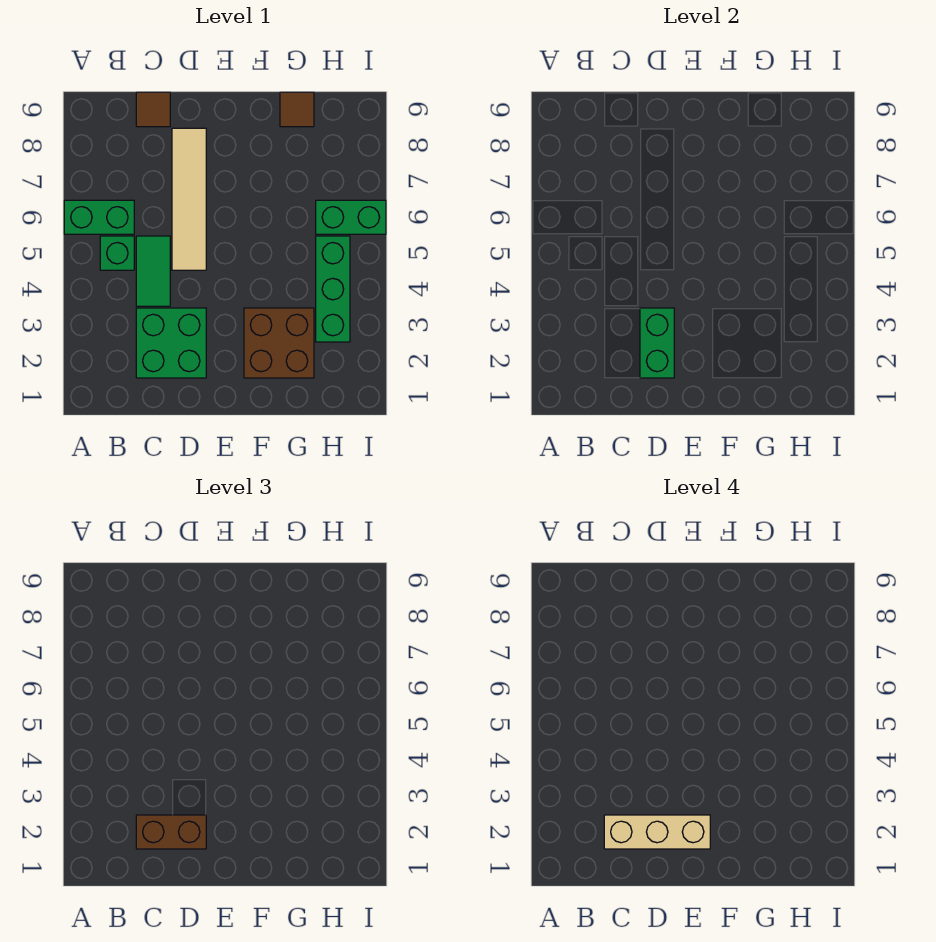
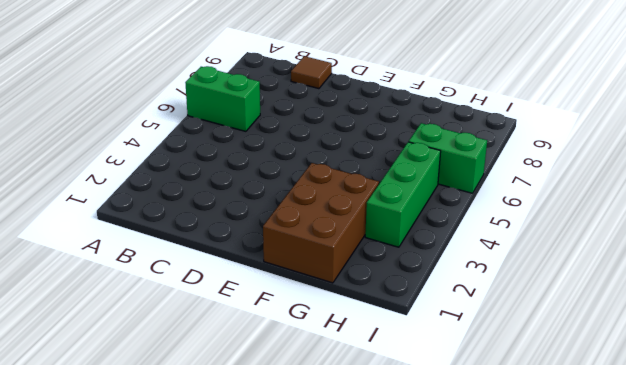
brown 2x3 brick [263,163,379,283] -> brown 2x2 brick [244,308,314,378]
none -> green 1x1 brick [100,236,134,270]
none -> green 2x2 brick [136,308,206,378]
none -> green 1x2 tile [136,236,170,306]

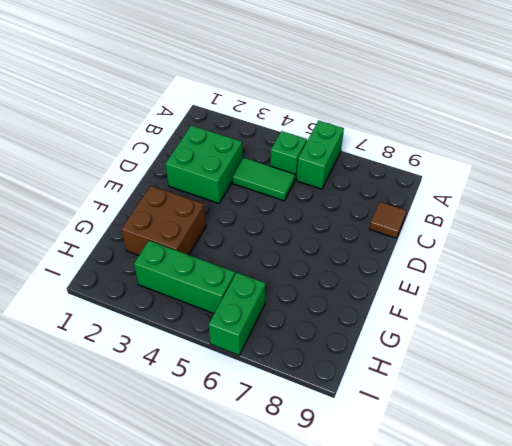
none -> tan 1x4 tile [172,128,206,270]
none -> brown 1x1 tile [280,92,314,127]
none -> green 1x2 brick [640,308,674,378]

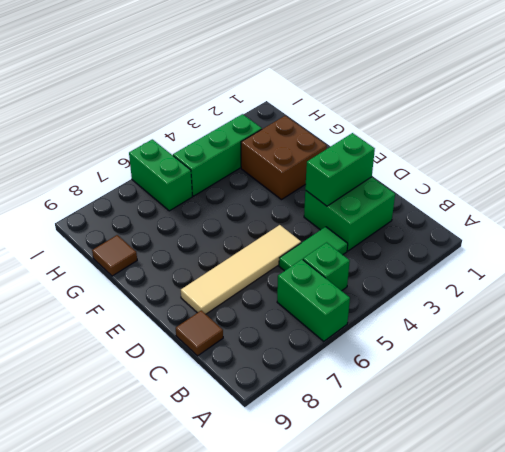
none -> brown 1x2 brick [136,815,206,849]
none -> tan 1x3 brick [604,815,710,849]

